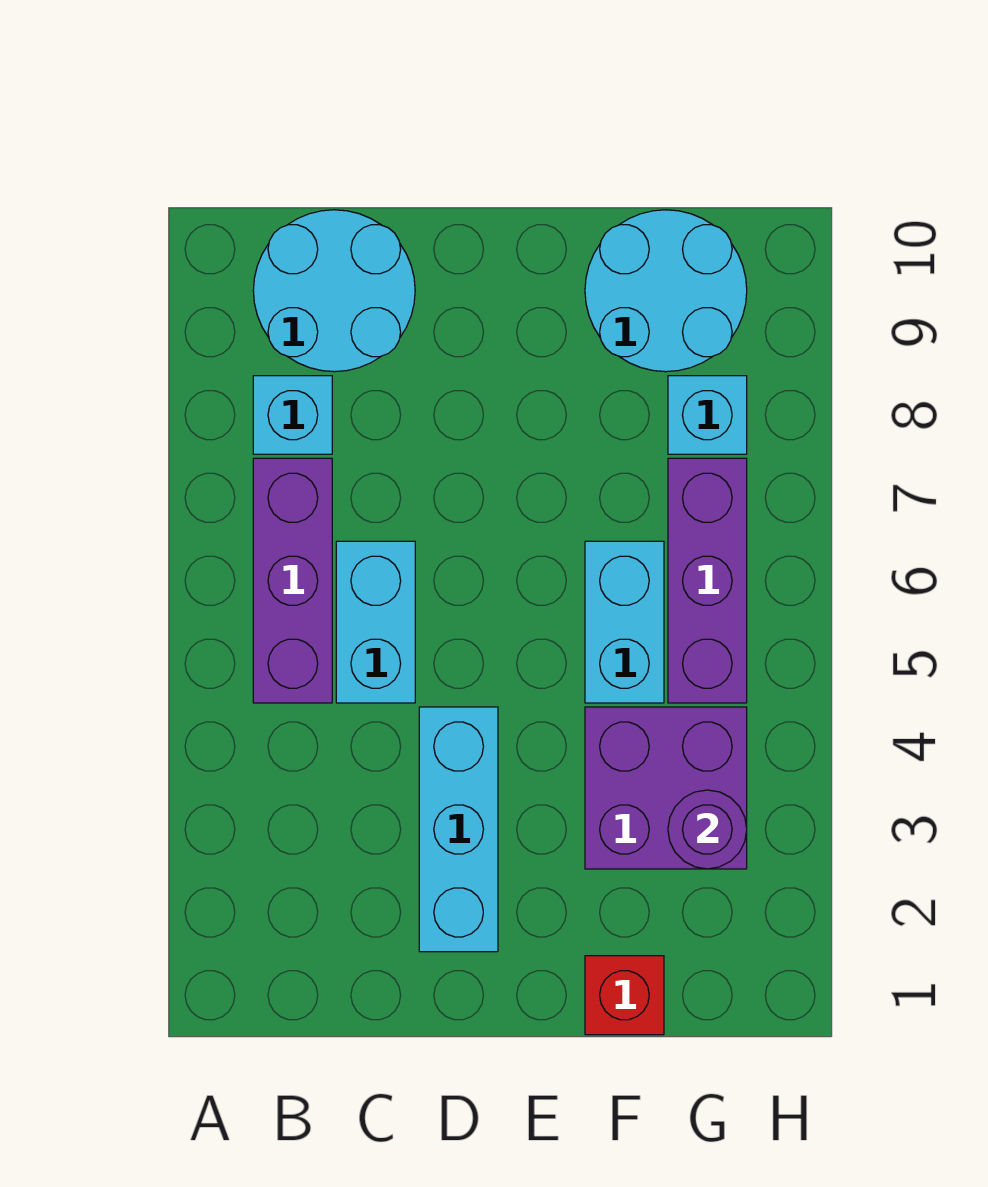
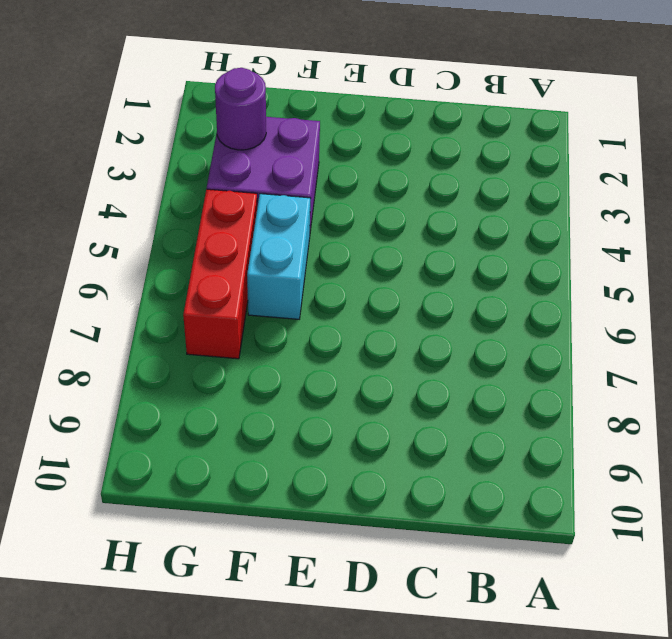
red 1x3 brick [183,189,257,359] -> purple 1x3 brick [668,458,747,703]
none -> purple 1x3 brick [253,458,332,703]
none -> cyan 1x1 brick [253,376,332,454]
none -> cyan 2x2 round brick [253,210,415,372]

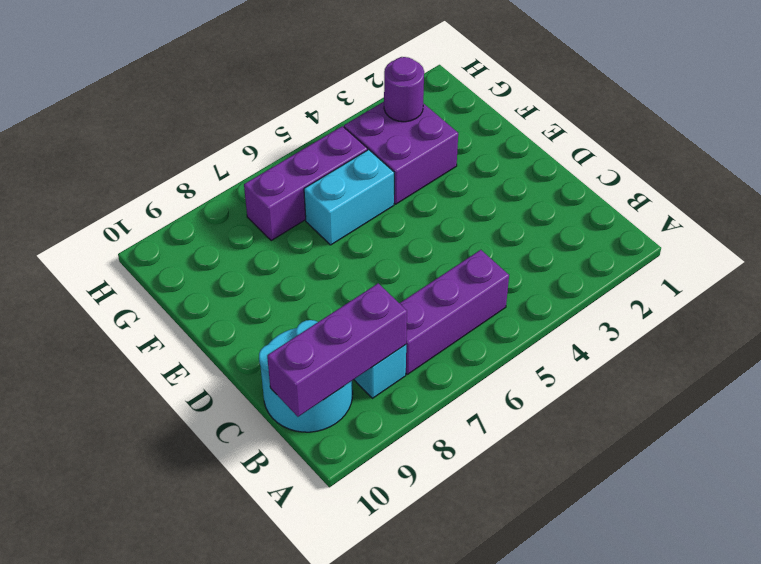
purple 1x3 brick [267,283,407,417] -> none
none -> cyan 1x2 brick [336,541,415,703]
none -> cyan 1x3 brick [419,707,498,952]
none -> red 1x1 brick [585,956,664,1035]

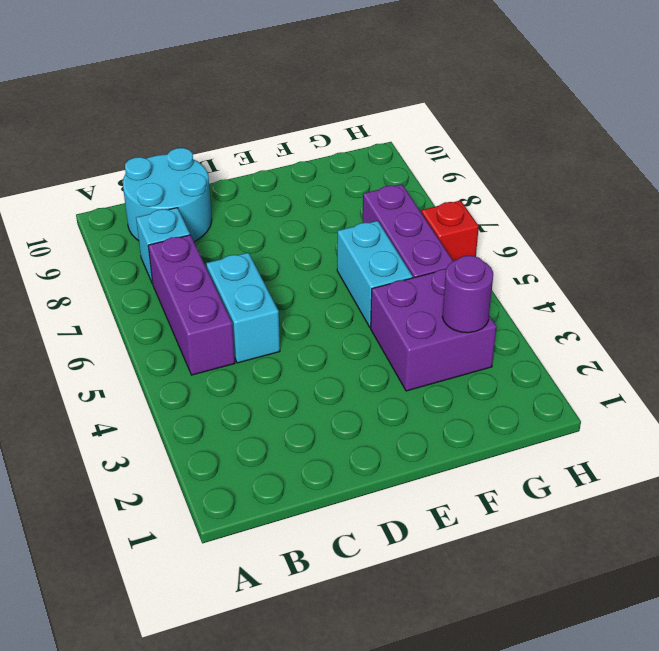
red 1x1 brick [421,200,479,261] -> red 1x1 brick moved to [585,956,664,1035]
none -> cyan 1x3 brick [419,707,498,952]
none -> cyan 2x2 round brick [585,210,747,372]
none -> cyan 1x1 brick [668,376,747,454]

